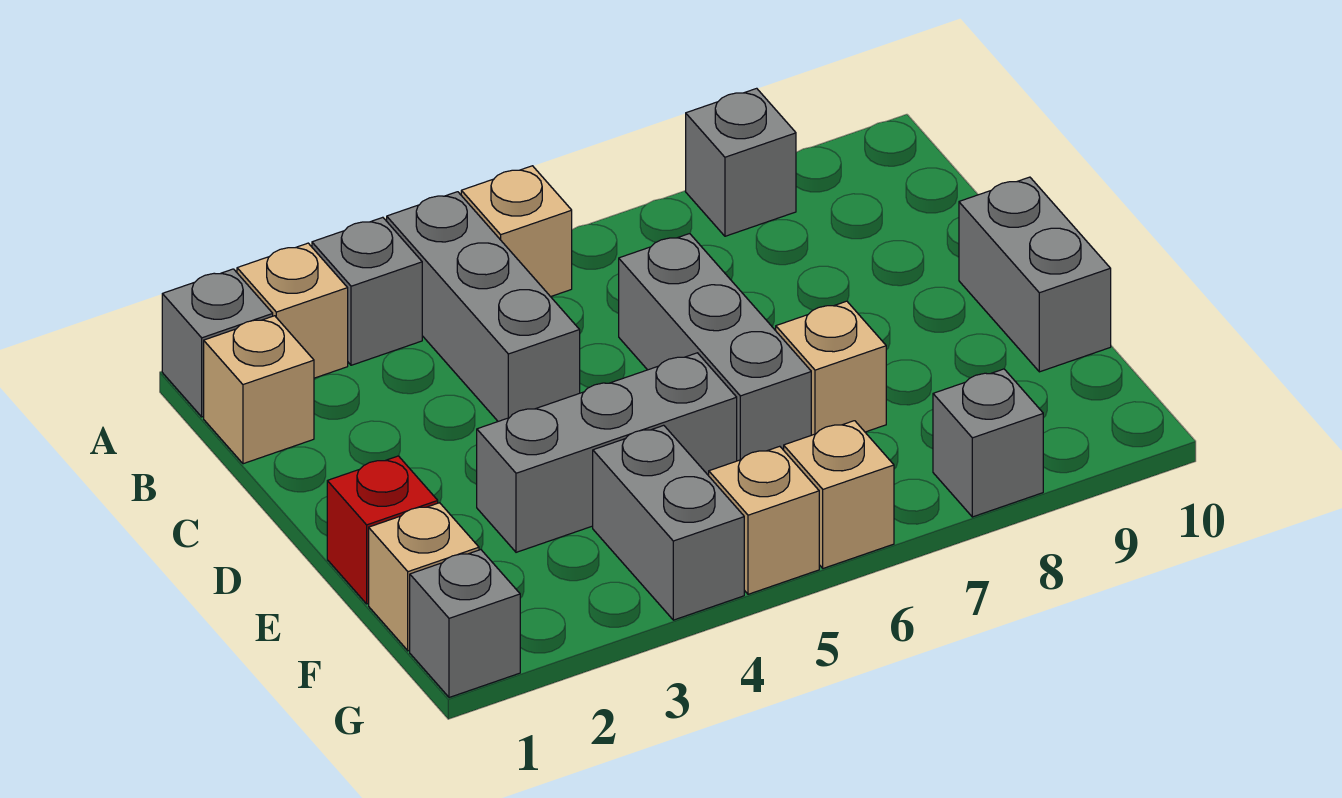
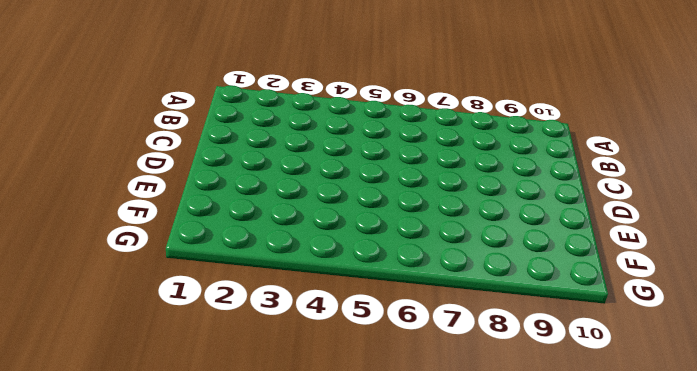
none -> grey 1x1 brick [162,269,273,417]
none -> tan 1x1 brick [237,243,348,378]
none -> grey 1x1 brick [312,217,422,365]

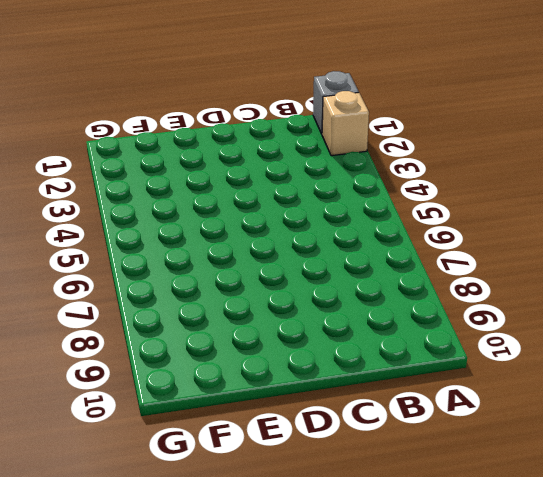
none -> grey 1x1 brick [312,217,422,365]
none -> grey 1x3 brick [387,192,580,421]
none -> tan 1x1 brick [461,166,572,297]

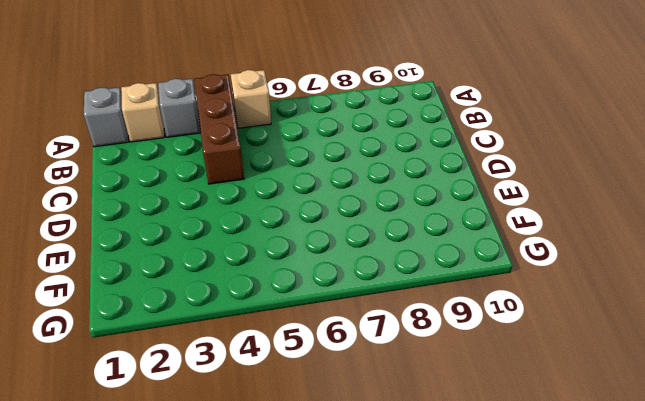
brown 1x3 brick [195,74,244,184] -> grey 1x3 brick [387,192,580,421]
none -> grey 1x1 brick [686,88,796,236]
none -> tan 1x1 brick [204,316,314,464]
none -> grey 1x3 brick [619,234,811,461]

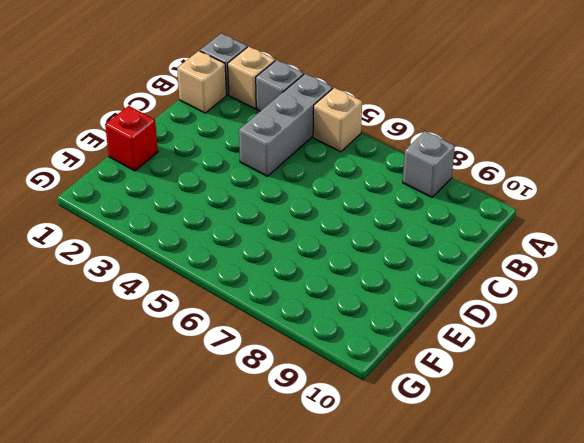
none -> grey 1x3 brick [619,234,811,461]
none -> grey 1x2 brick [959,177,1111,372]
none -> grey 1x3 brick [477,353,737,552]

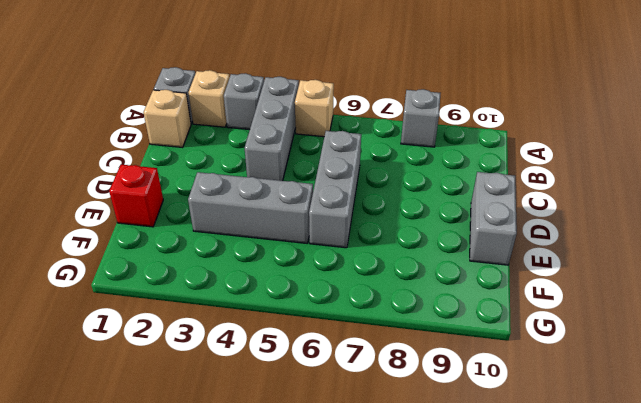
none -> tan 1x1 brick [776,301,886,435]
none -> tan 1x1 brick [369,503,479,651]
none -> grey 1x2 brick [593,425,744,620]

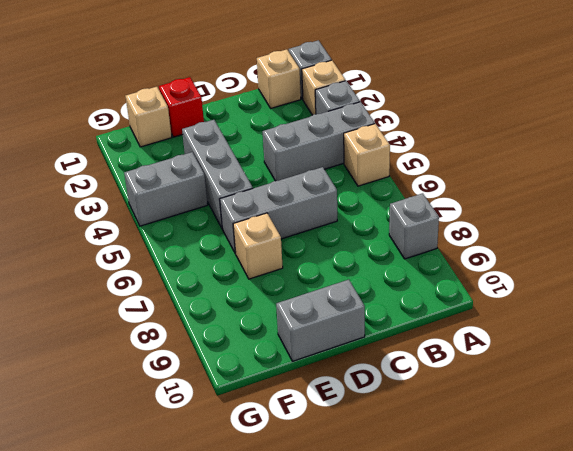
none -> grey 1x1 brick [410,550,520,698]
none -> tan 1x1 brick [709,446,819,594]
none -> tan 1x1 brick [784,421,894,568]

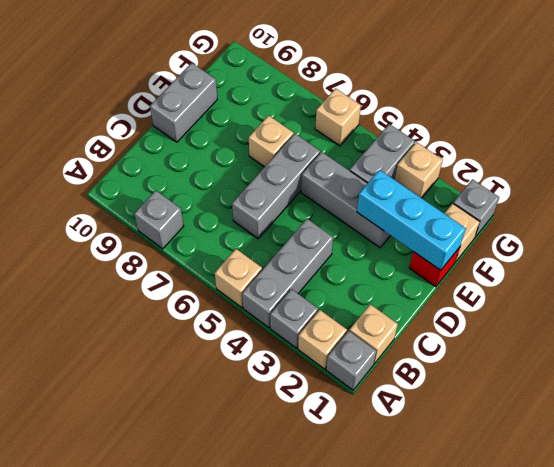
cyan 1x3 brick [357,170,466,270] -> none
tan 1x1 brick [395,142,443,198] -> tan 1x1 brick moved to [709,446,819,594]
none -> grey 1x1 brick [933,369,1043,517]

